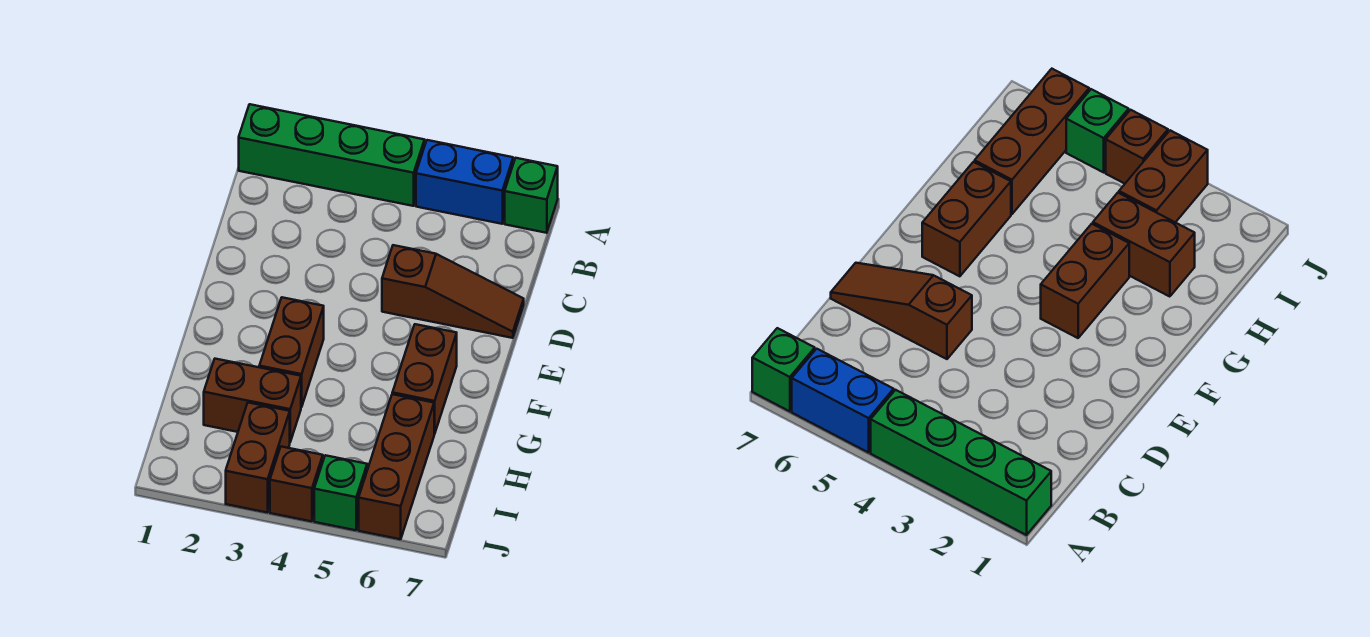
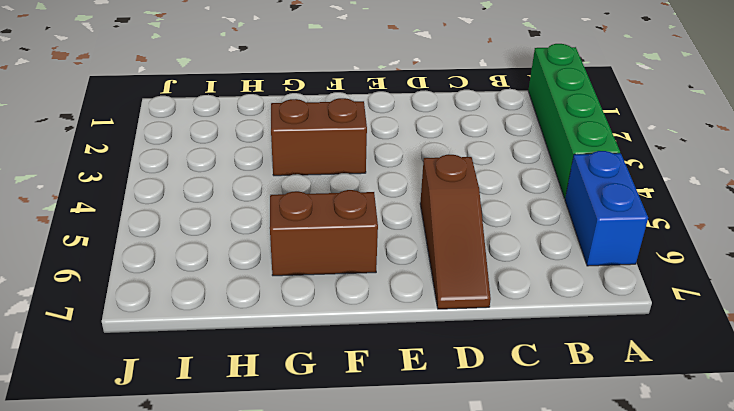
none -> green 1x1 brick [505,158,558,233]
none -> brown 1x2 brick [204,359,301,442]

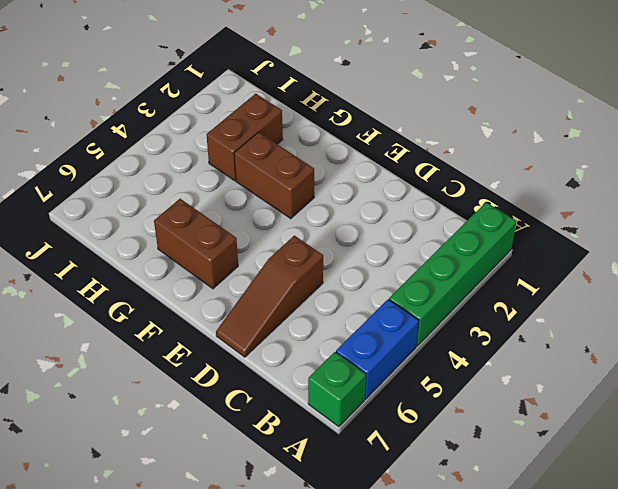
none -> brown 1x3 brick [359,394,434,539]
none -> brown 1x2 brick [226,403,290,513]

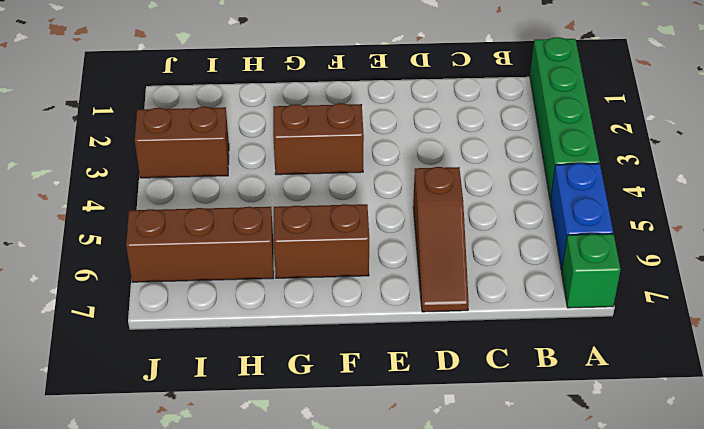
none -> brown 1x2 brick [204,359,301,442]
none -> brown 1x1 brick [270,447,323,521]

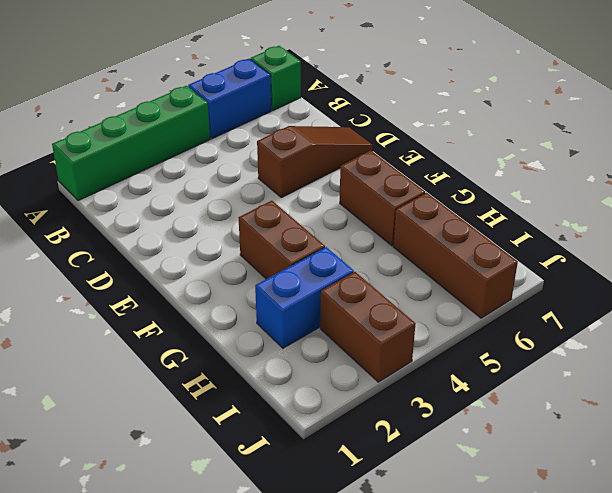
blue 1x2 brick [255,247,354,348] -> brown 1x2 brick [204,359,301,442]
none -> brown 1x1 brick [270,447,323,521]
none -> green 1x1 brick [314,455,367,530]

